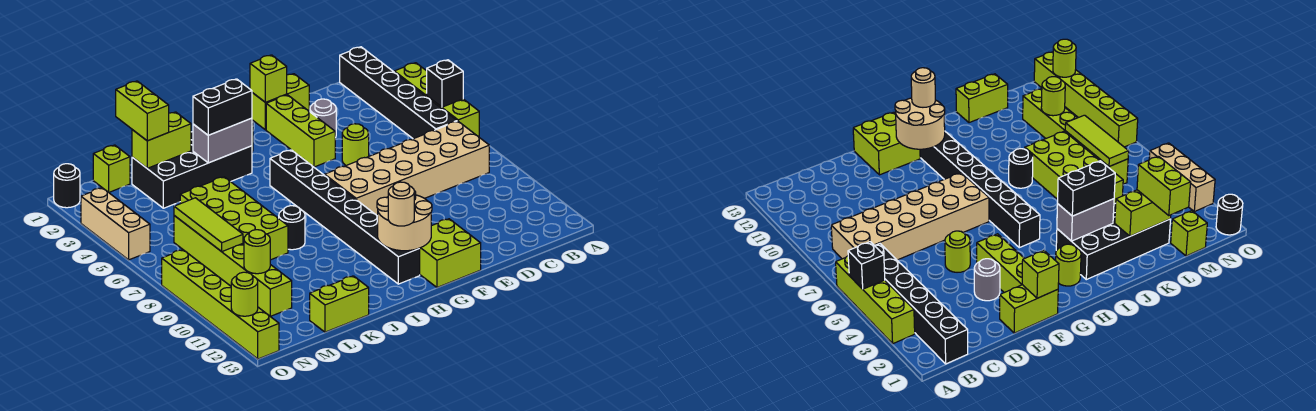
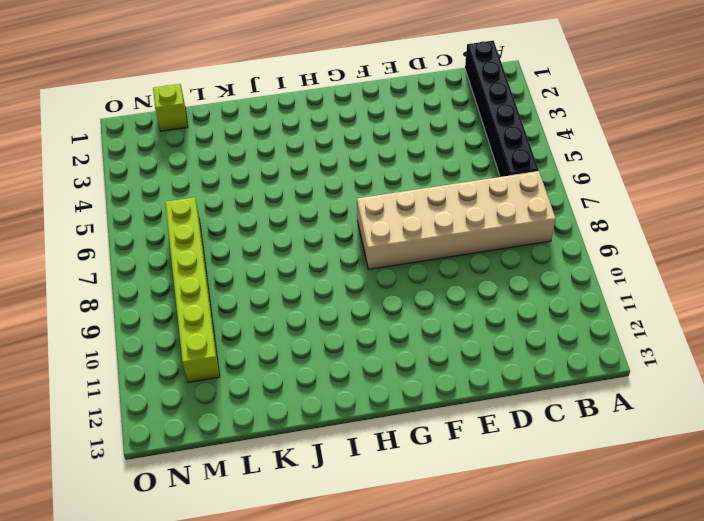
none -> lime 1x4 brick [394,63,479,137]
none -> lime 1x2 brick [252,74,309,130]
none -> grey 1x1 round brick [310,99,336,138]
none -> lime 1x1 round brick [342,124,369,165]

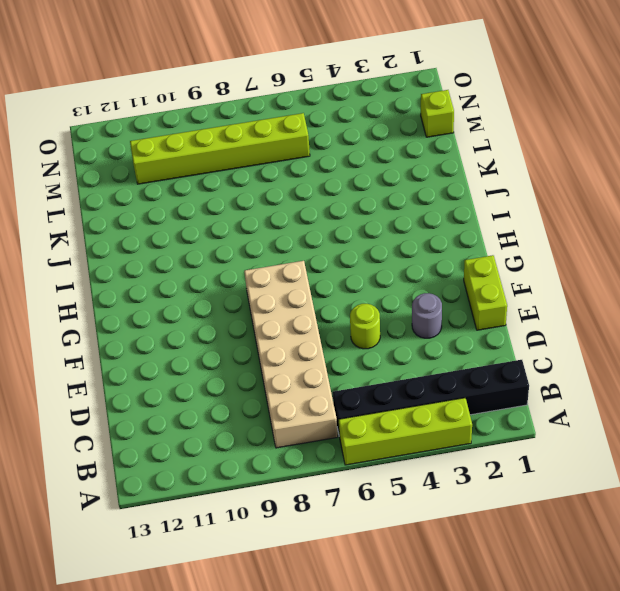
none -> lime 1x3 brick [266,95,335,167]
none -> lime 2x2 brick [419,219,481,287]
none -> lime 1x1 round brick [1056,244,1081,286]
none -> black 1x8 brick [270,150,420,284]

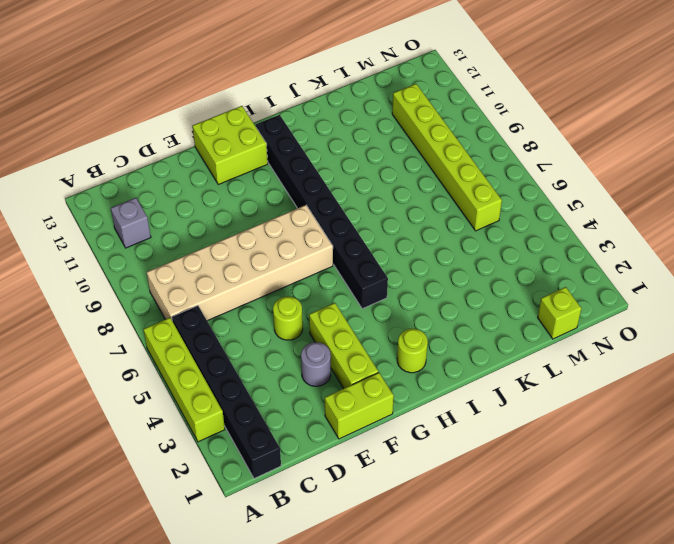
grey 1x1 brick [111,198,151,248] -> none
none -> black 2x4 brick [132,132,252,208]
none -> black 1x1 round brick [279,206,305,250]
none -> lime 2x4 brick [180,177,288,260]
none -> lime 1x2 brick [310,276,369,332]

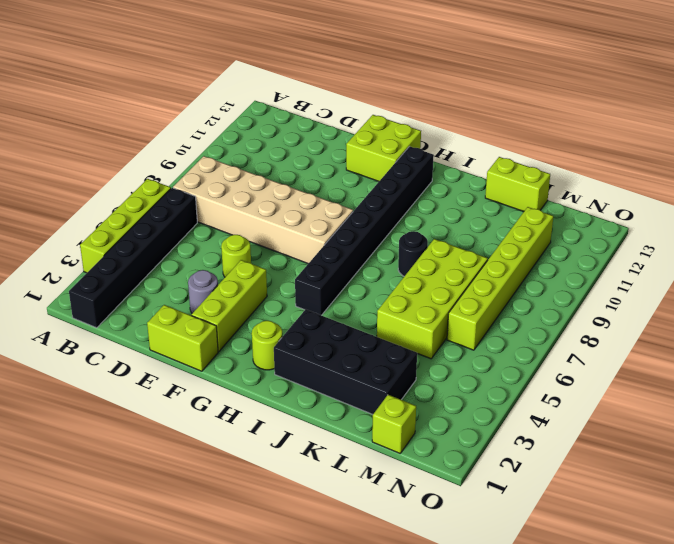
none -> black 1x1 round brick [54,164,80,208]
none -> tan 1x3 brick [81,188,150,260]
none -> lime 1x6 brick [162,250,279,359]
none -> black 1x1 brick [427,60,463,107]

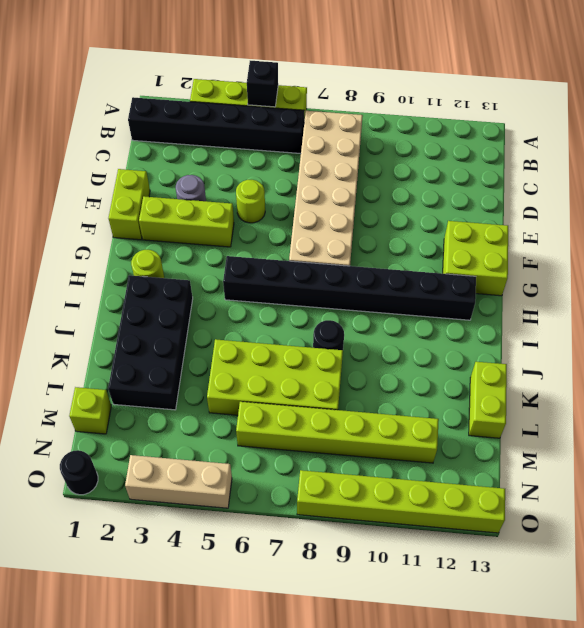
none -> lime 1x1 brick [250,55,287,102]
none -> tan 2x2 round brick [377,191,432,251]
none -> grey 1x2 brick [193,118,252,163]
none -> lime 1x2 brick [132,112,191,168]

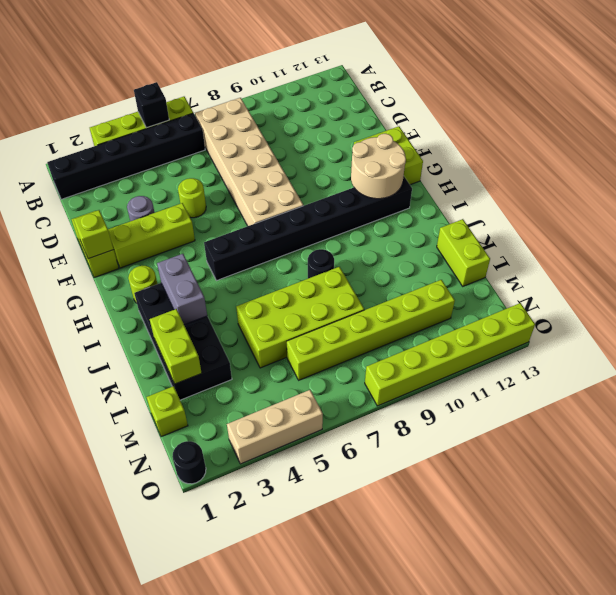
none -> lime 1x3 tile [174,198,243,252]
none -> lime 1x1 round brick [244,230,270,274]
none -> lime 1x1 round brick [231,272,258,316]
none -> tan 1x1 round brick [388,182,414,226]

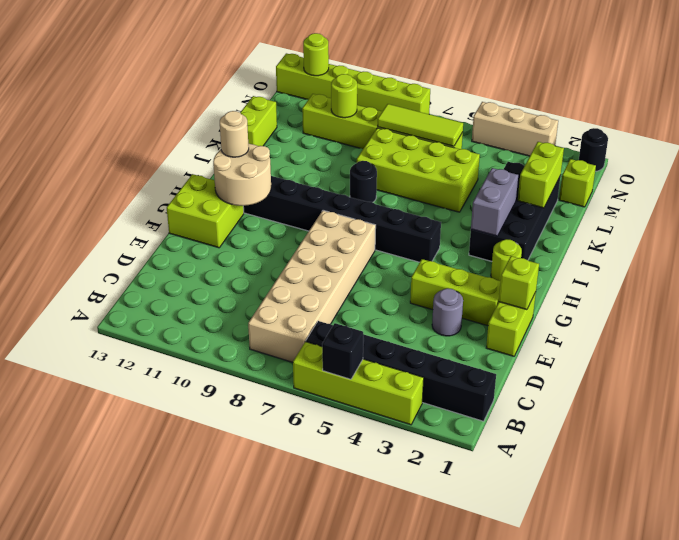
none -> lime 1x1 round brick [342,124,369,165]
none -> black 1x2 brick [193,79,252,135]
none -> lime 1x2 brick [116,81,169,141]

